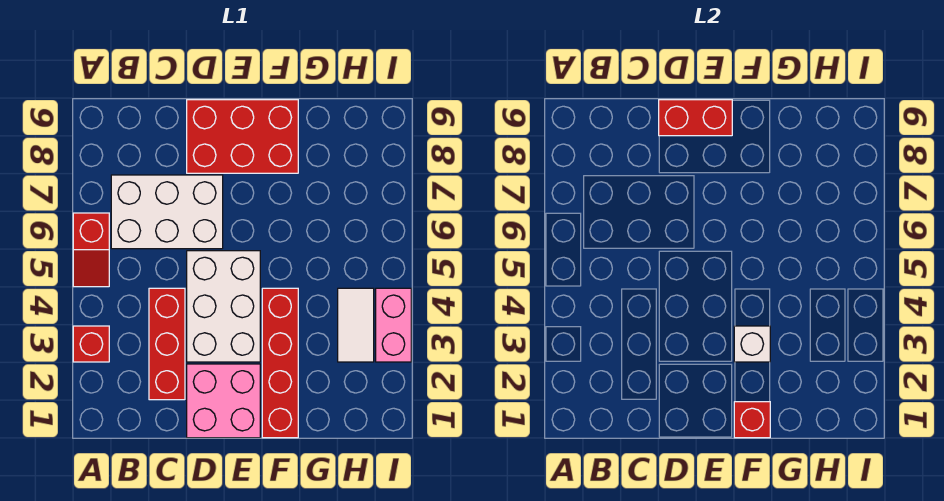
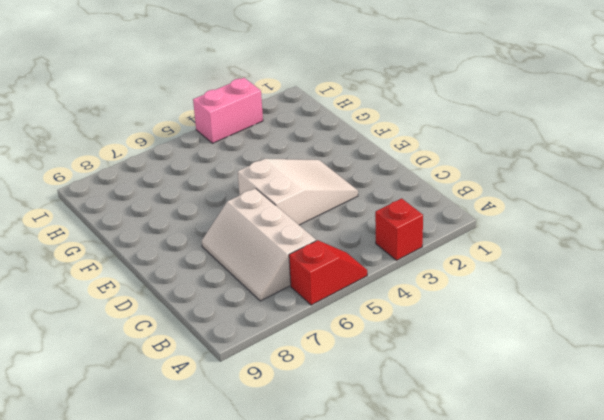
white 2x3 slope [202,188,316,301] -> white 2x3 brick [111,175,223,249]
white 2x3 slope [238,159,358,225] -> white 2x3 brick [187,251,260,362]
none -> red 1x3 brick [149,288,185,400]
none -> pink 2x2 brick [187,364,260,438]
none -> red 2x3 brick [187,100,298,173]

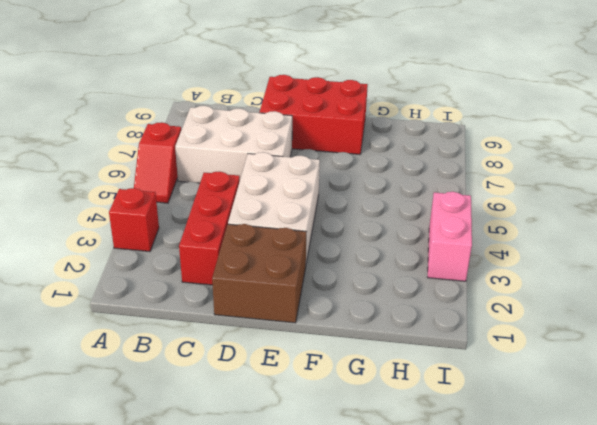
brown 2x2 brick [212,224,307,323] -> pink 2x2 brick [187,364,260,438]
none -> red 1x4 brick [262,288,298,438]
none -> white 1x2 tile [338,288,374,362]
none -> red 1x2 brick [659,100,732,136]

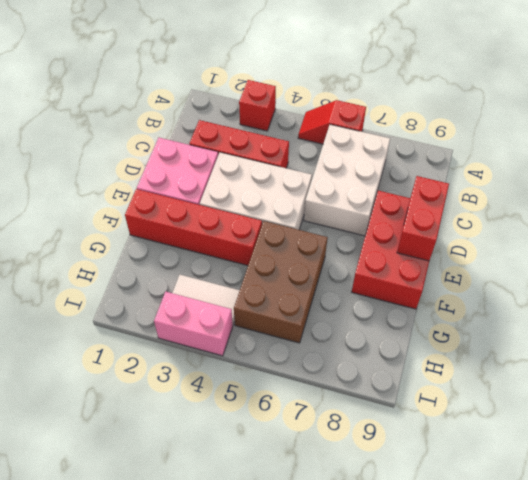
brown 2x3 brick [234,221,328,343] -> none
none -> red 1x1 brick [734,402,770,438]
none -> white 1x1 brick [734,326,770,362]

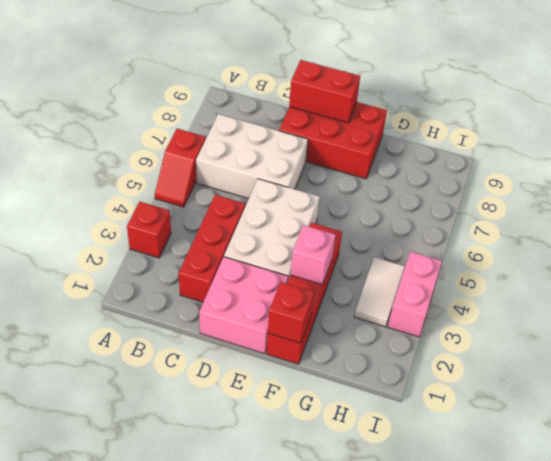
pink 1x1 brick [291,225,335,285] -> white 1x1 brick [734,326,770,362]

